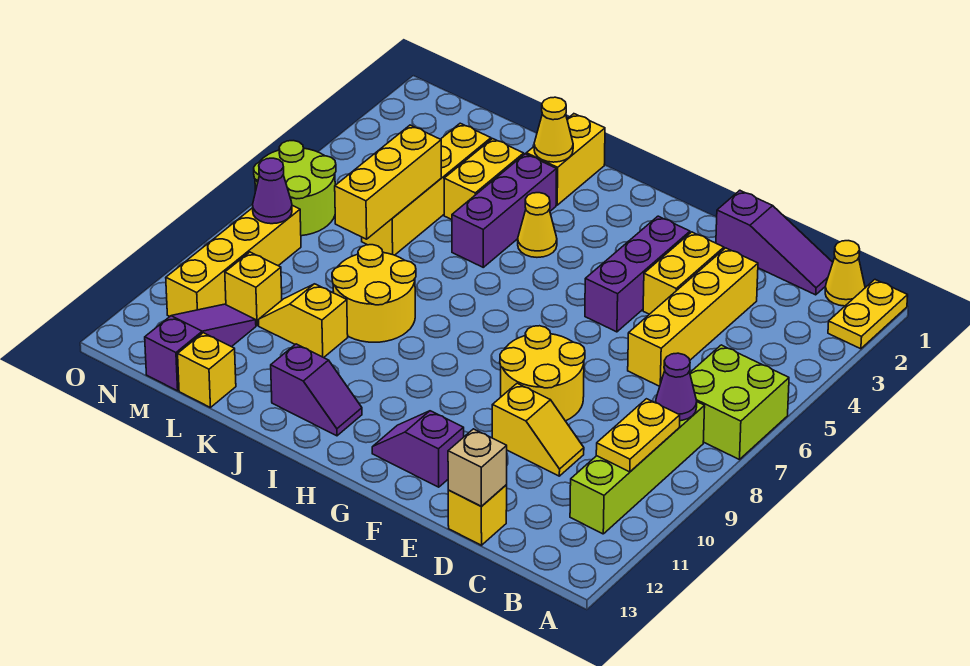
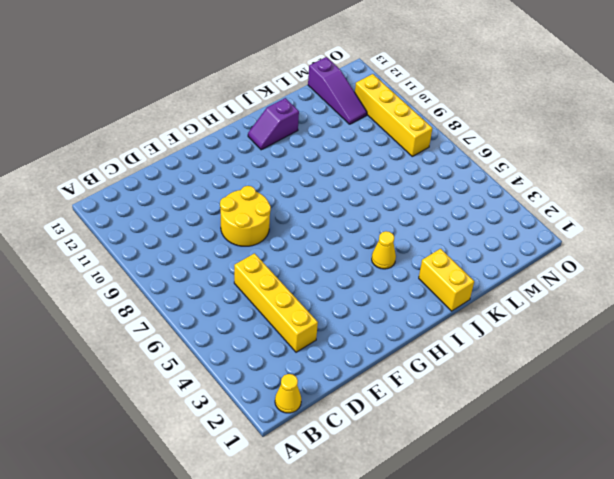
none -> yellow 1x2 plate [828,280,908,349]
none -> lime 2x2 brick [690,345,789,460]
none -> lime 1x4 brick [570,402,705,534]
none -> purple 1x3 slope [716,190,833,295]

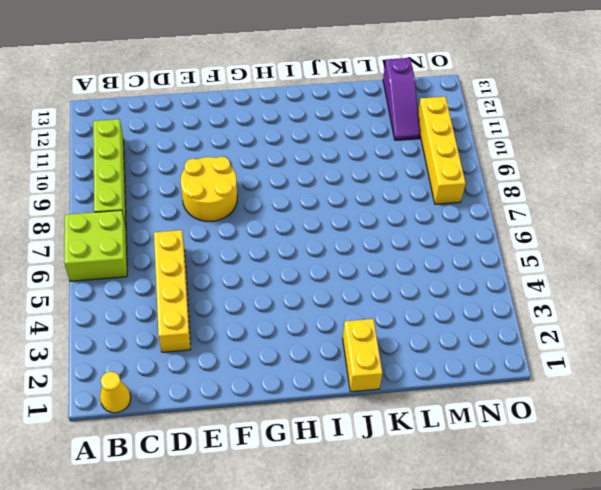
none -> yellow 1x2 plate [828,280,908,349]
none -> purple 1x3 slope [716,190,833,295]
none -> yellow 1x2 slope [492,383,584,476]
none -> yellow 1x1 brick [448,485,507,545]

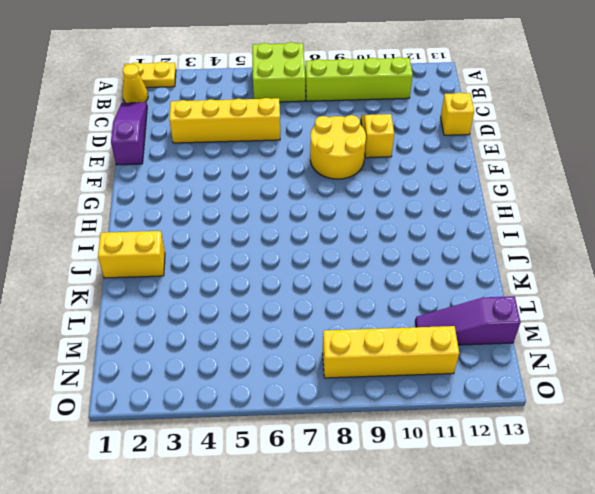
none -> yellow 1x2 brick [643,232,724,314]
none -> purple 1x3 brick [585,216,690,332]
none -> purple 1x2 slope [372,411,464,487]
none -> yellow 1x1 cone [518,193,557,257]

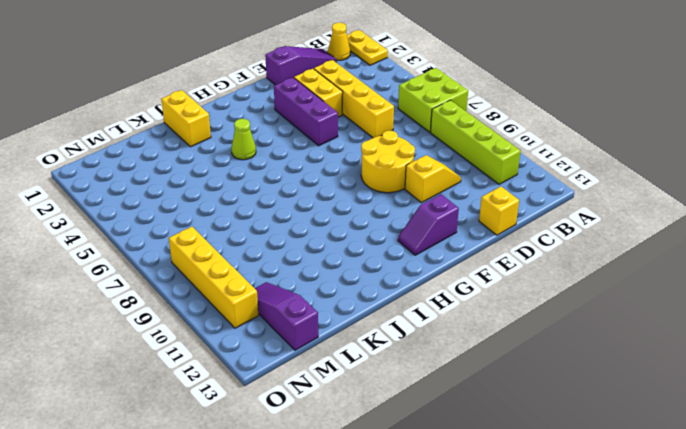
lime 1x1 cone [231,119,256,160] -> yellow 1x1 cone [518,193,557,257]
none -> purple 1x2 slope [271,344,362,436]
none -> purple 1x3 brick [452,154,557,267]
none -> yellow 2x2 round brick [332,245,416,342]
none -> yellow 1x2 brick [444,139,524,220]

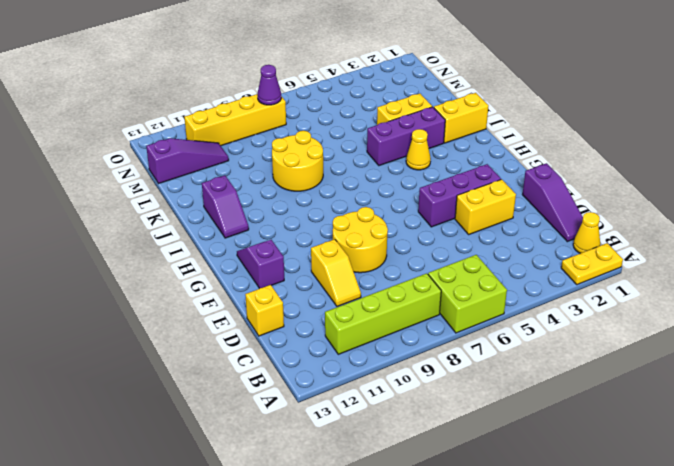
none -> yellow 1x4 brick [628,248,758,386]
none -> yellow 1x2 slope [259,284,348,358]
none -> yellow 1x4 brick [362,123,491,255]
none -> yellow 1x1 brick [178,333,236,408]

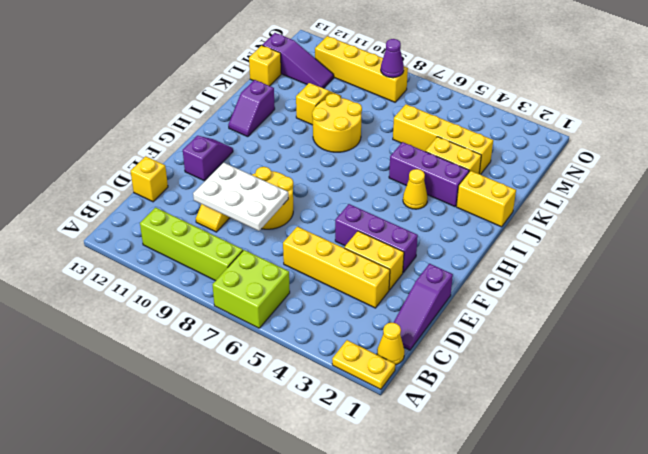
white 2x3 plate [193,163,288,231] -> none
none -> yellow 1x1 brick [225,252,282,325]
none -> lime 2x2 round brick [254,141,336,236]
none -> purple 1x1 cone [656,353,697,421]
none -> yellow 1x2 plate [596,399,680,472]

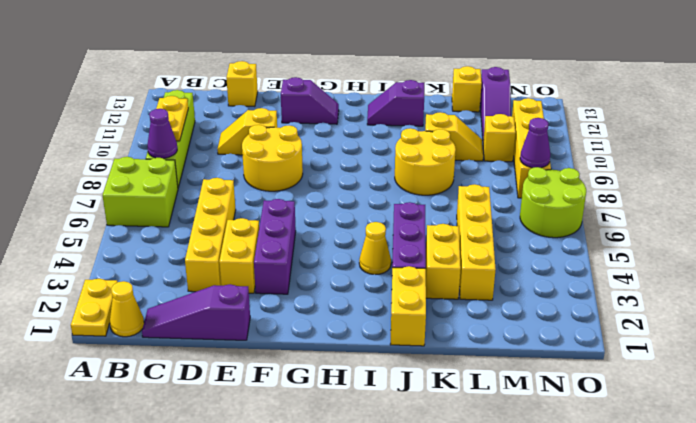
none -> tan 1x1 brick [448,429,507,506]
none -> yellow 1x1 cone [534,97,573,162]
none -> yellow 1x3 brick [335,125,441,239]

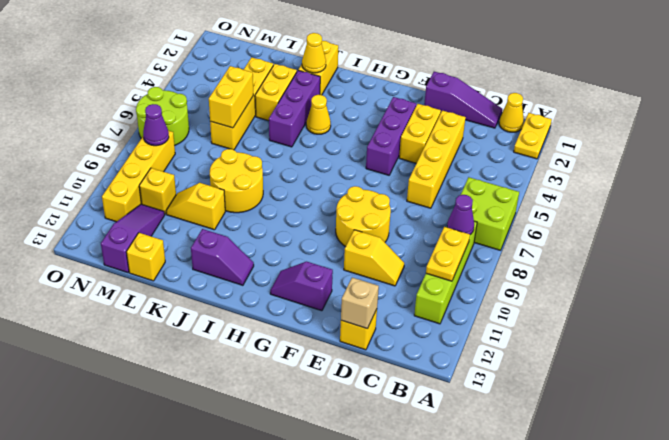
yellow 1x2 brick [209,66,253,128] -> yellow 1x3 brick [335,125,441,239]

